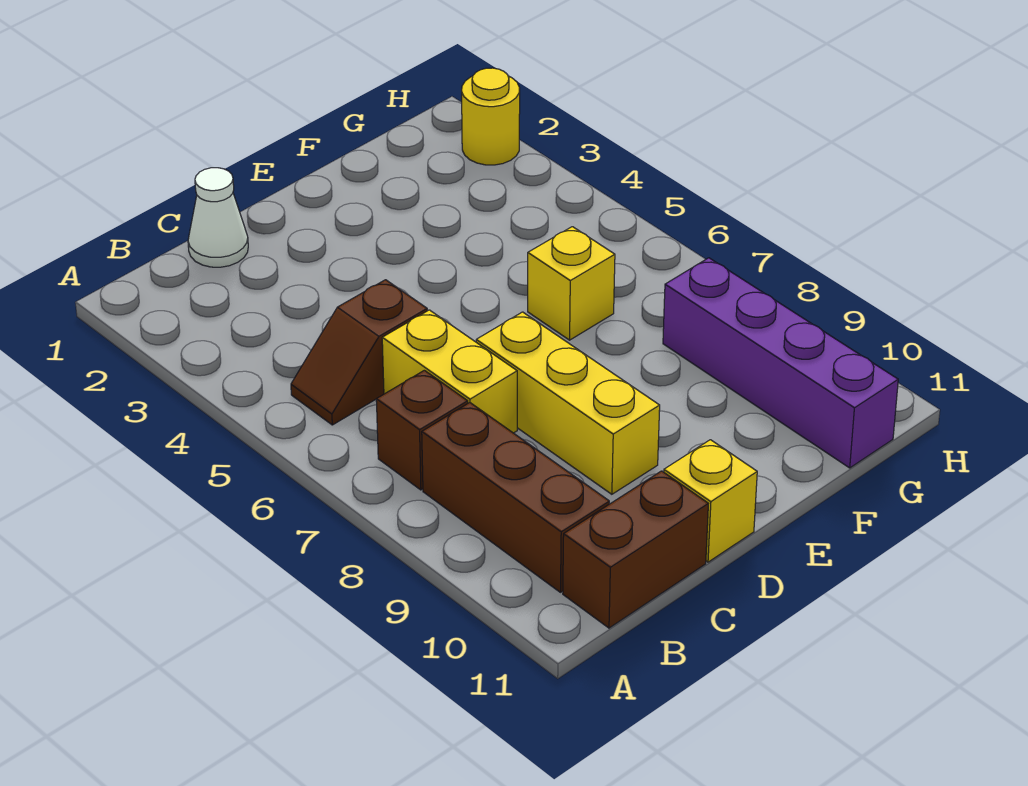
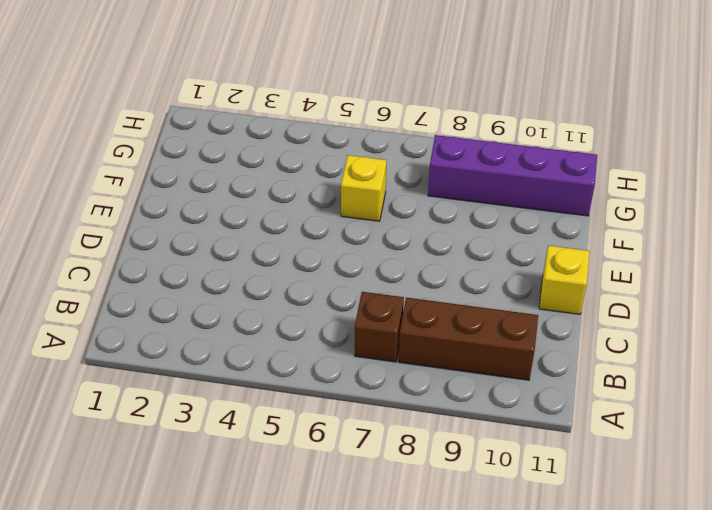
none -> brown 1x2 slope [291,280,427,425]
none -> brown 1x2 brick [563,471,708,628]

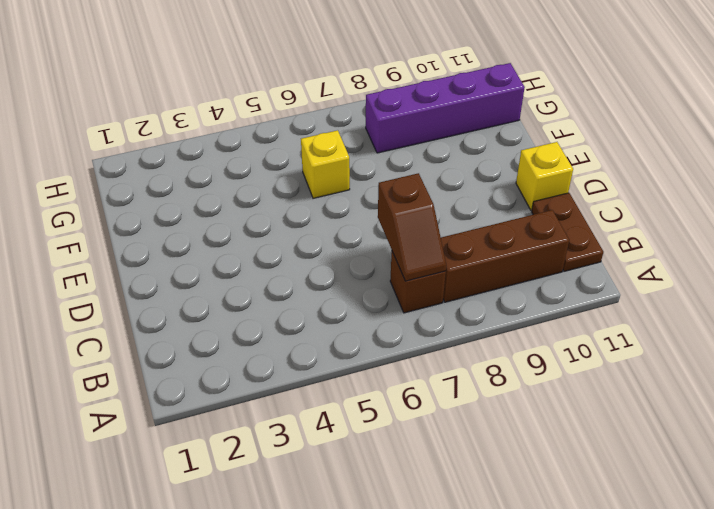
brown 1x2 slope [378,173,446,281] -> brown 1x2 slope moved to [291,280,427,425]
brown 1x2 plate [532,193,603,271] -> brown 1x2 brick [563,471,708,628]
none -> white 1x1 cone [188,168,248,267]
none -> yellow 1x2 brick [382,310,517,433]

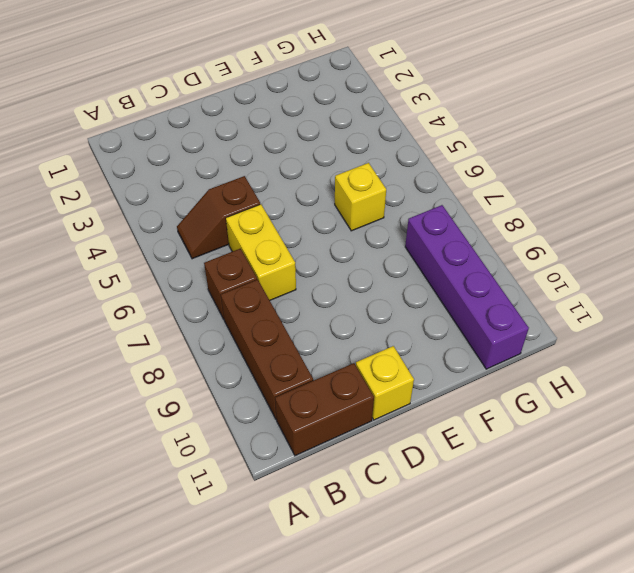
none -> white 1x1 cone [188,168,248,267]
none -> yellow 1x3 brick [476,312,660,494]

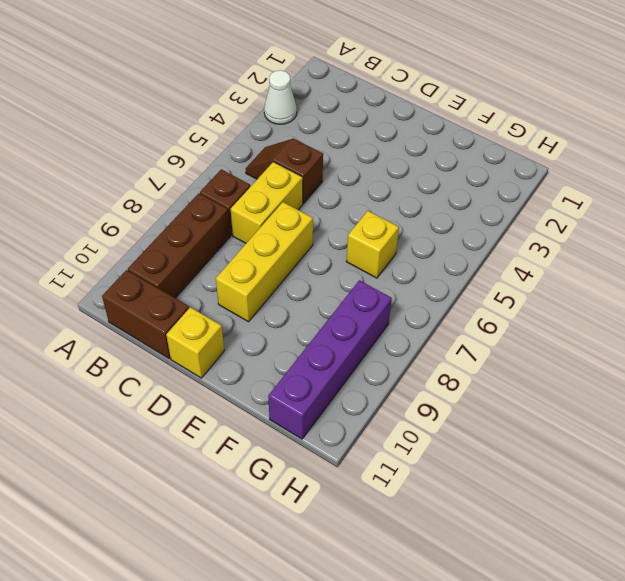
white 1x1 cone [264,70,297,124] -> white 1x1 cone moved to [188,168,248,267]
none -> yellow 1x1 round brick [462,68,520,165]

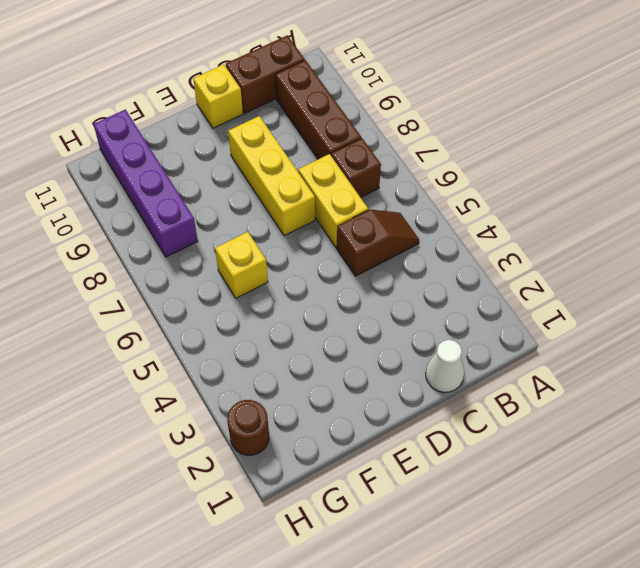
brown 1x1 round brick [227,400,269,455] -> yellow 1x1 round brick [462,68,520,165]

